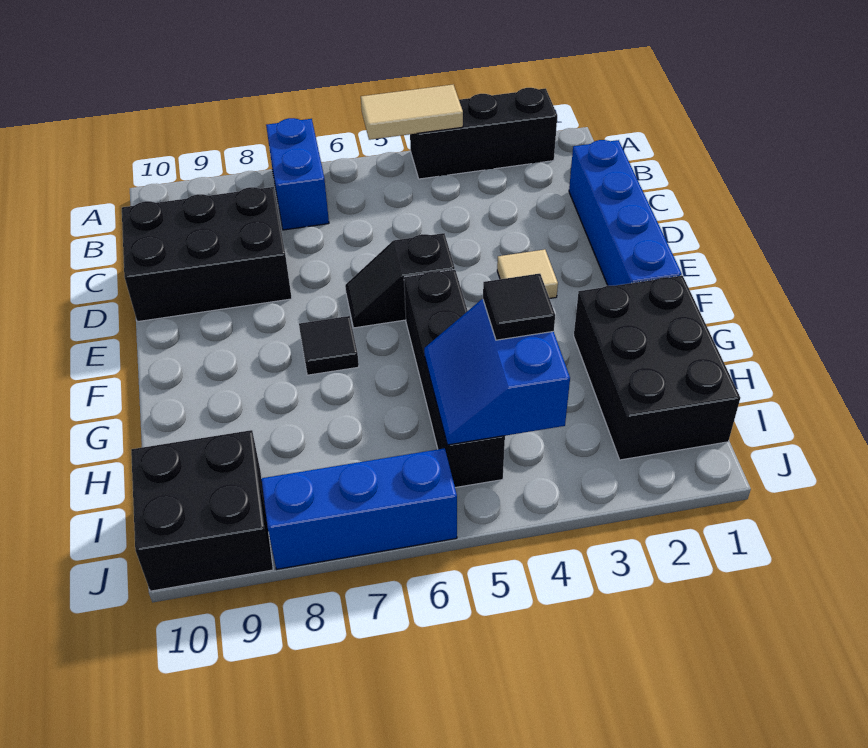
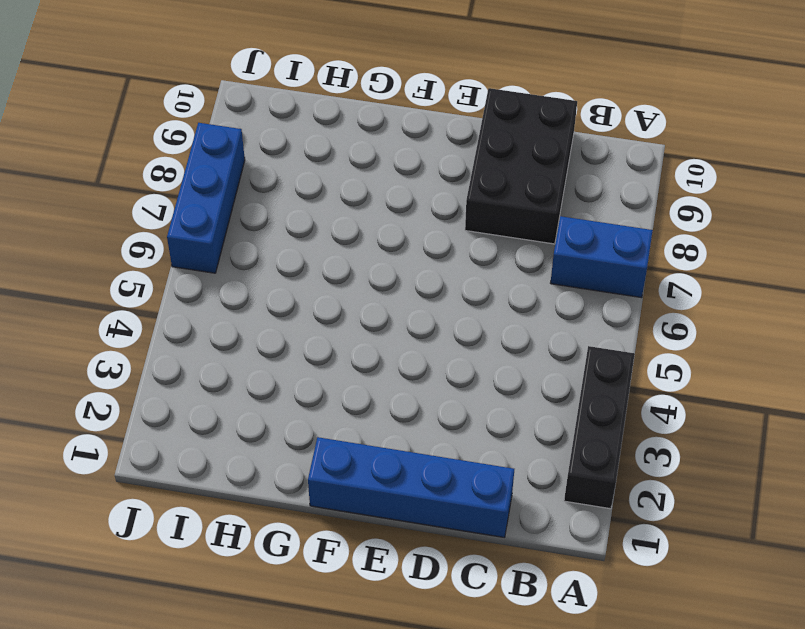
none -> tan 1x1 tile [497,249,558,298]
none -> black 1x2 slope [345,233,455,328]
none -> black 1x4 brick [404,269,505,488]

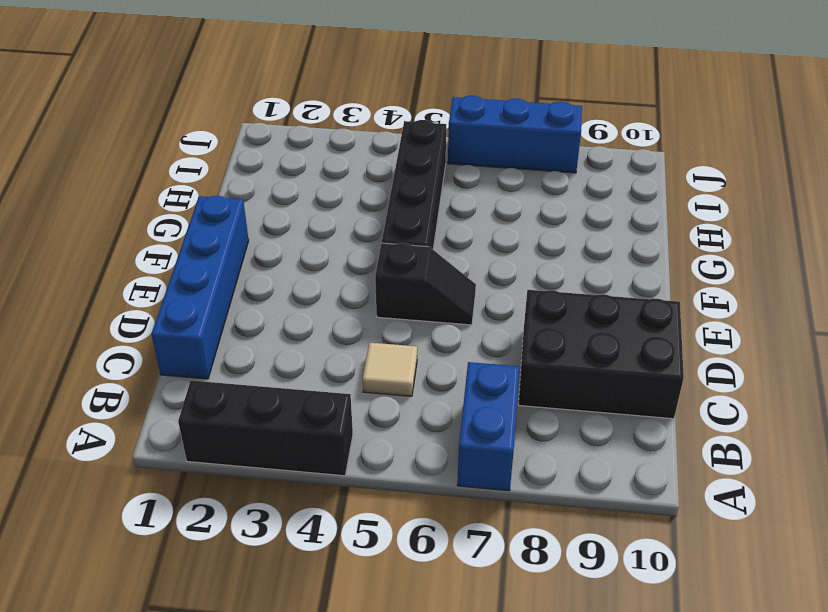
tan 1x1 tile [363,342,417,396] -> tan 1x1 tile moved to [497,249,558,298]
none -> black 1x1 tile [299,316,359,375]
none -> black 2x3 brick [574,276,740,460]
none -> black 2x2 brick [131,430,273,591]

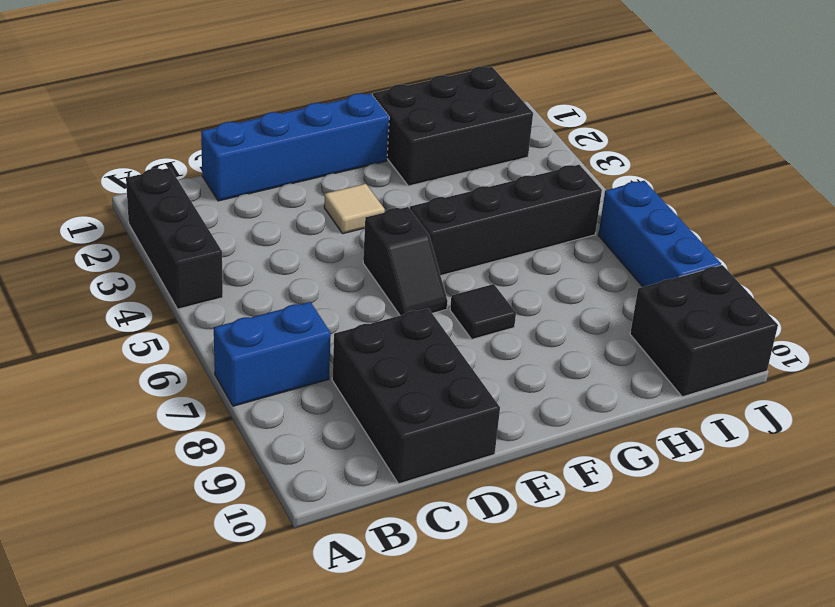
none -> tan 1x2 tile [361,85,463,140]
none -> blue 2x2 slope [424,299,570,445]
none -> black 1x1 tile [483,274,555,340]

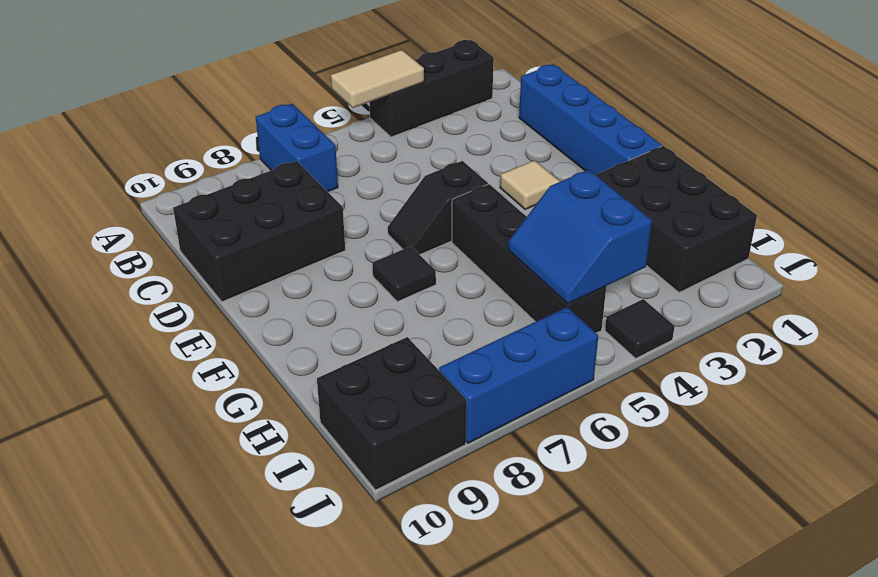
black 1x1 tile [605,299,675,358] -> black 1x1 tile moved to [483,274,555,340]

